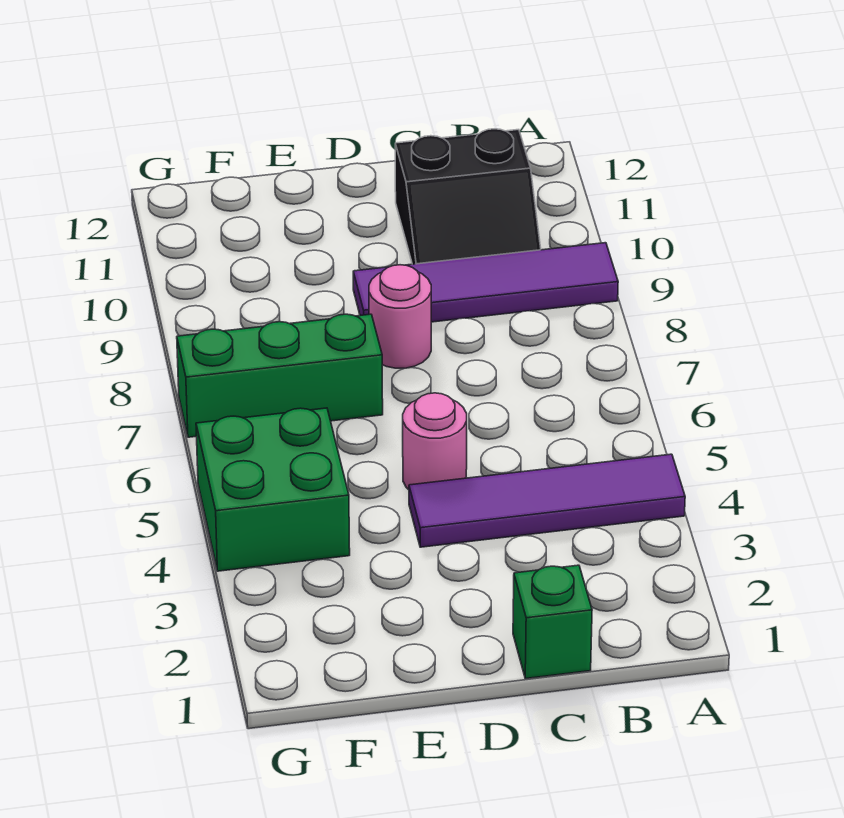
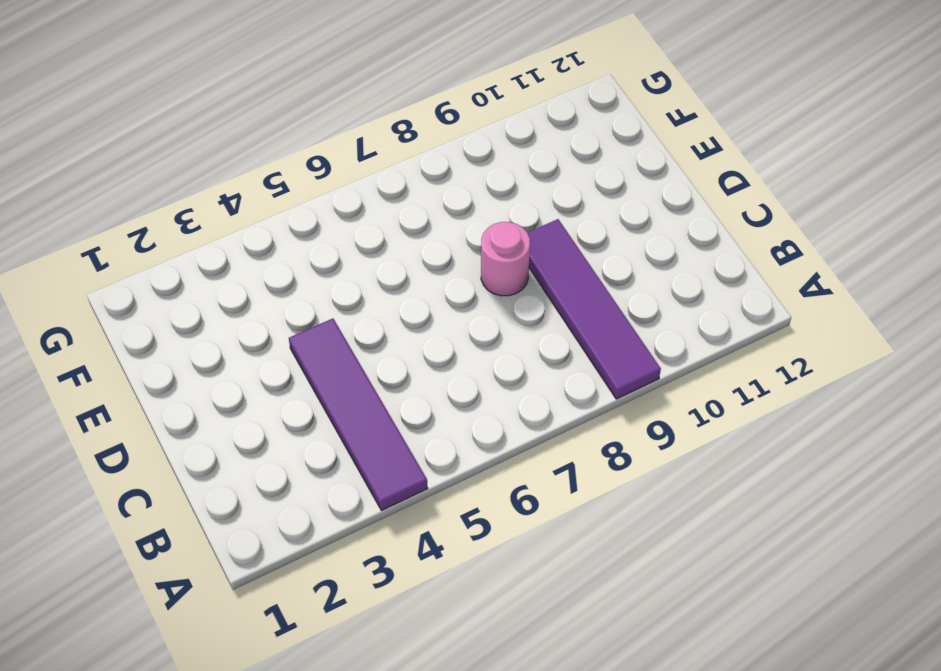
none -> black 2x2 slope [395,129,541,264]
none -> green 1x1 brick [513,565,592,679]

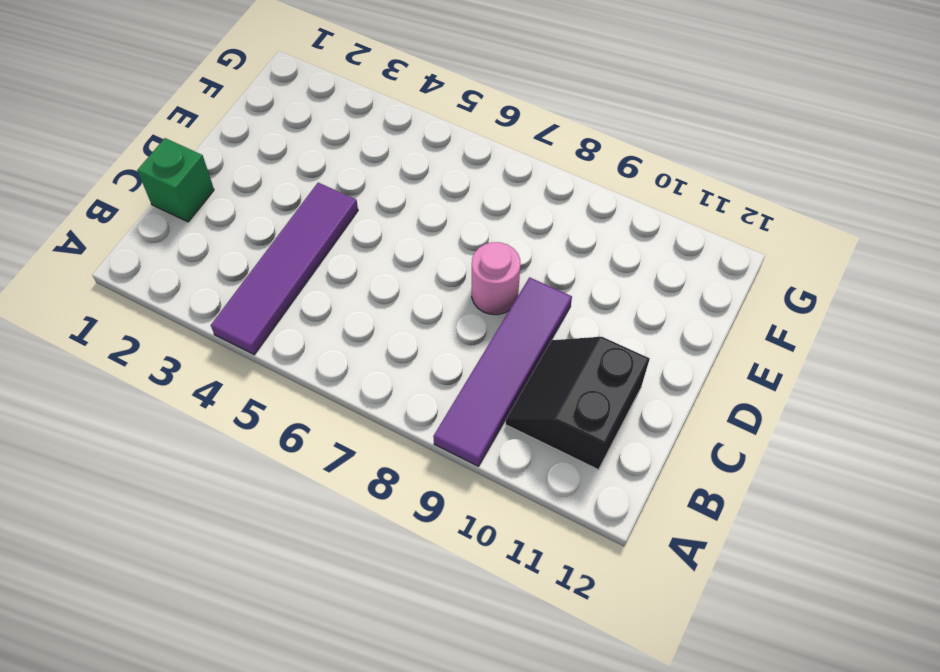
none -> pink 1x1 round brick [403,393,467,490]
none -> green 1x3 brick [177,314,383,437]

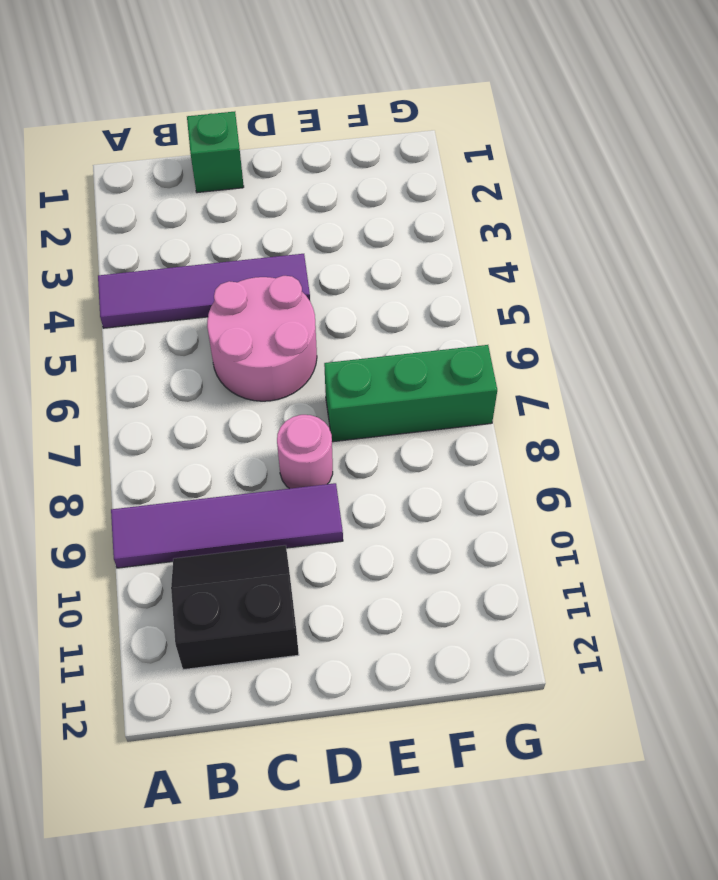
pink 2x2 round brick [207,276,317,401] -> pink 1x1 round brick [403,393,467,490]
none -> green 2x2 brick [196,408,350,571]

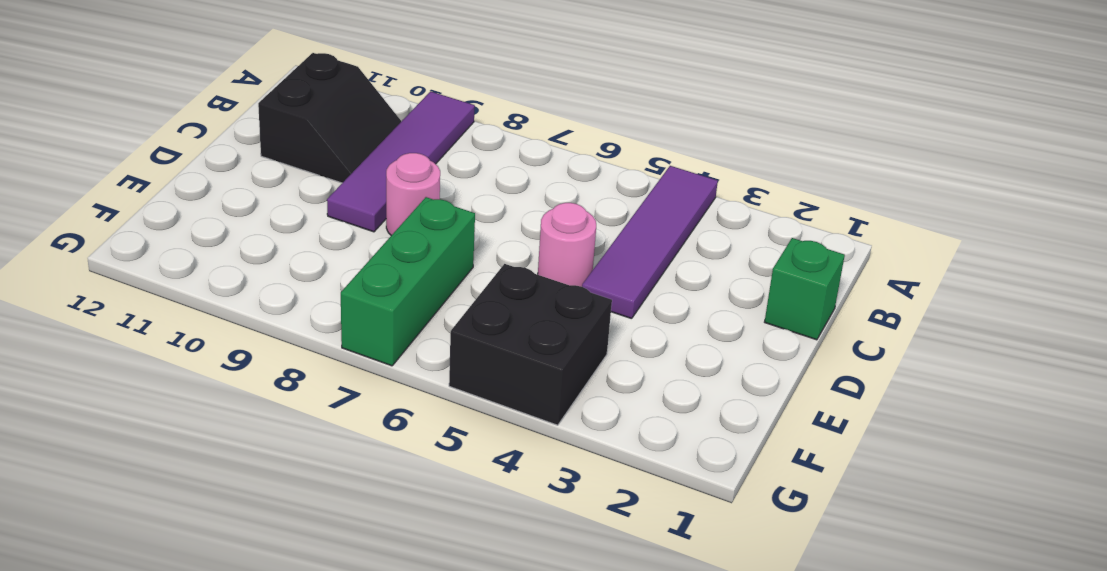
black 2x2 brick [449,264,612,425] -> green 2x2 brick [196,408,350,571]

